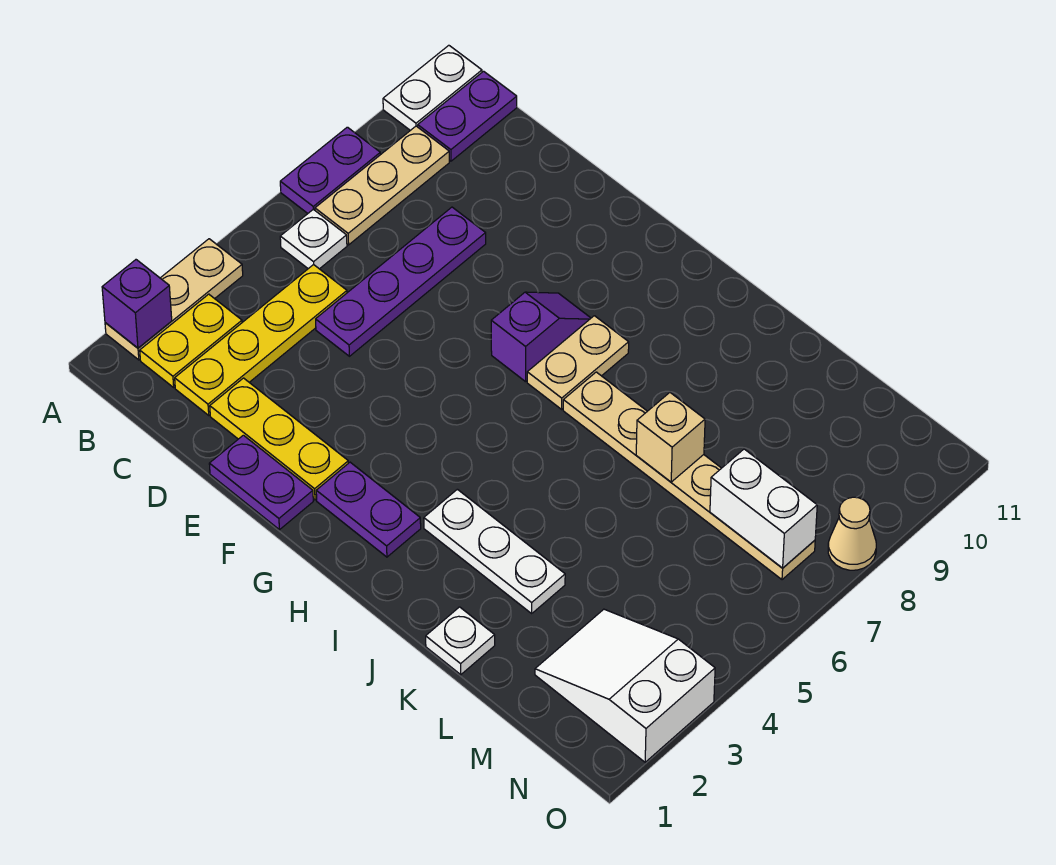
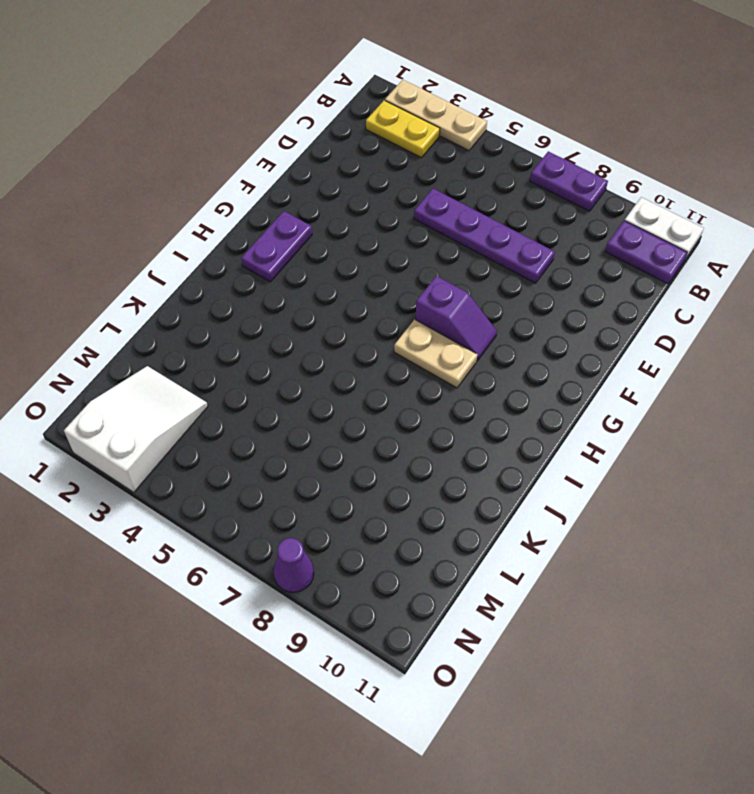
purple 1x1 cone [273,538,314,592] -> tan 1x1 cone [828,497,876,570]
none -> white 1x1 plate [280,209,347,269]
none -> tan 1x3 plate [315,126,449,245]
none -> yellow 1x4 plate [175,265,347,415]

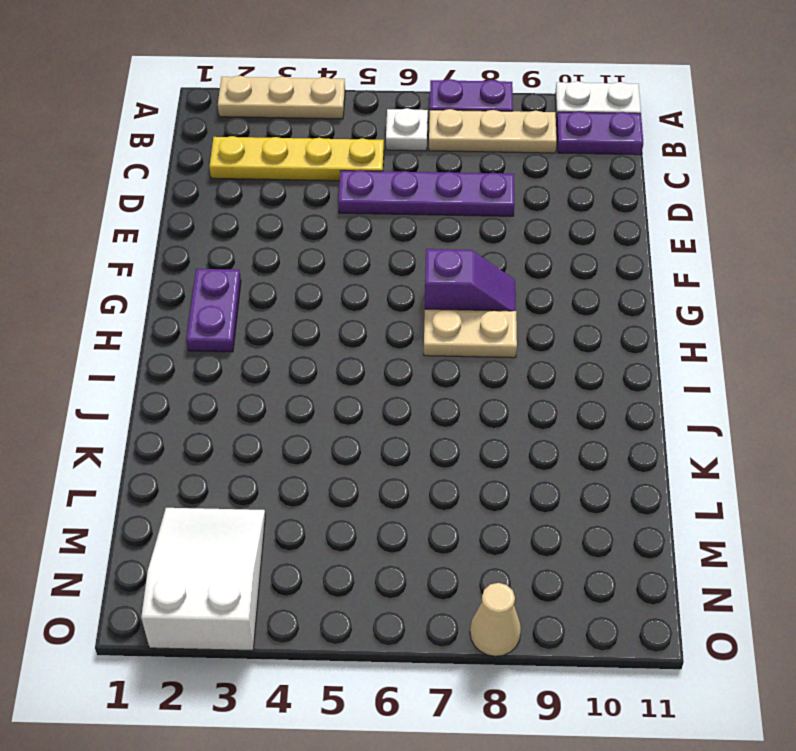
none -> yellow 1x2 plate [140,294,242,387]
none -> yellow 1x3 plate [210,378,348,500]
none -> purple 1x2 plate [209,435,313,530]

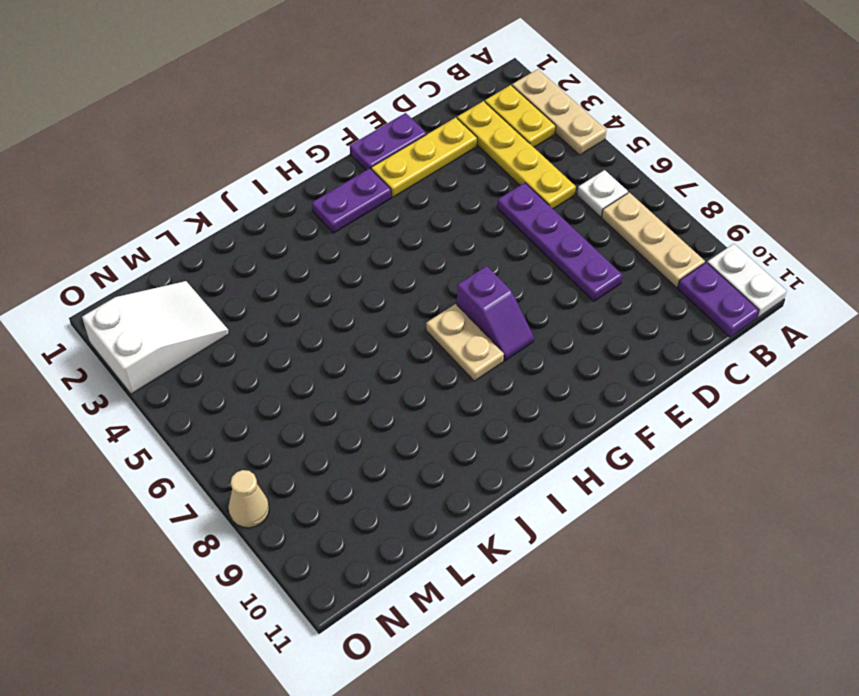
none -> purple 1x2 plate [280,127,380,213]
none -> white 1x3 plate [424,489,565,613]
none -> tan 1x6 plate [563,372,815,580]

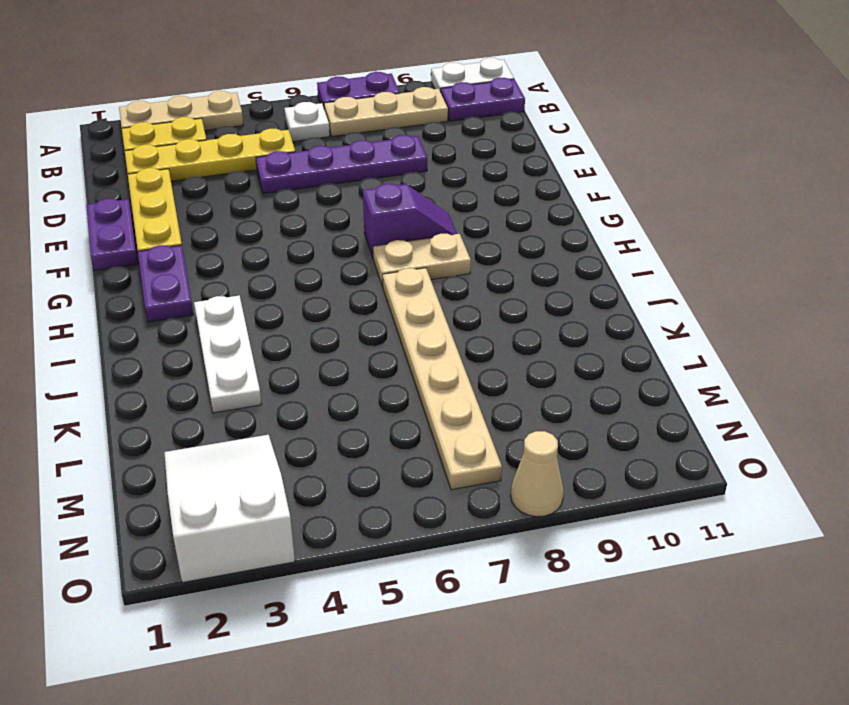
none -> white 1x1 plate [426,607,495,675]
none -> purple 1x1 brick [102,260,172,348]
none -> tan 1x1 brick [636,393,705,482]

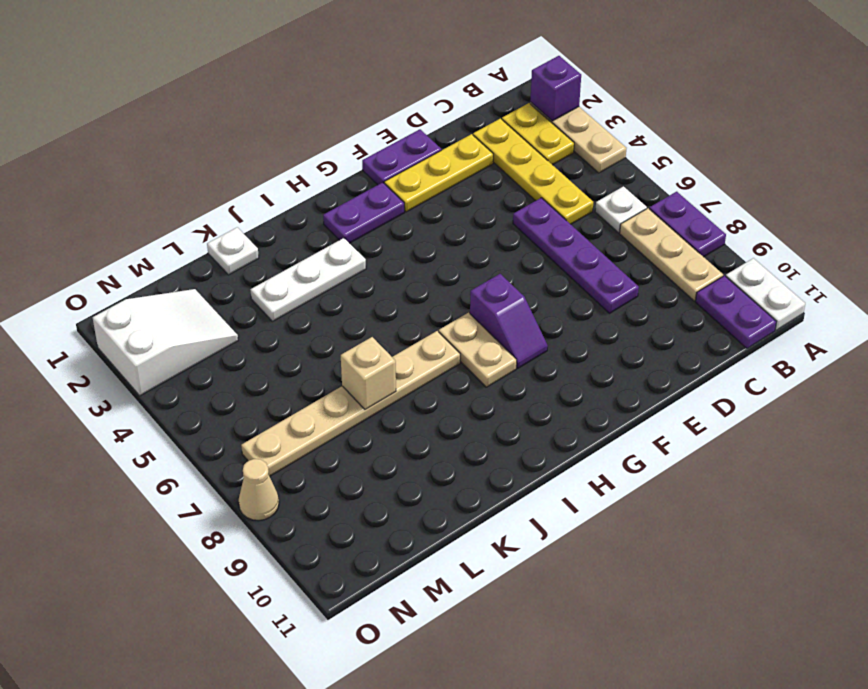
none -> white 1x2 brick [710,449,817,568]

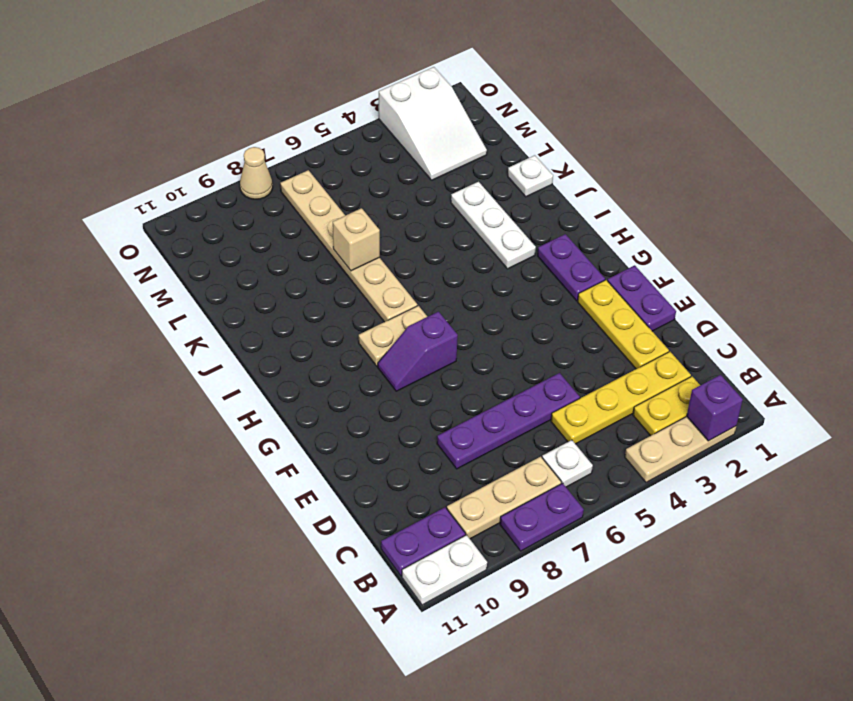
none -> white 1x2 brick [710,449,817,568]

